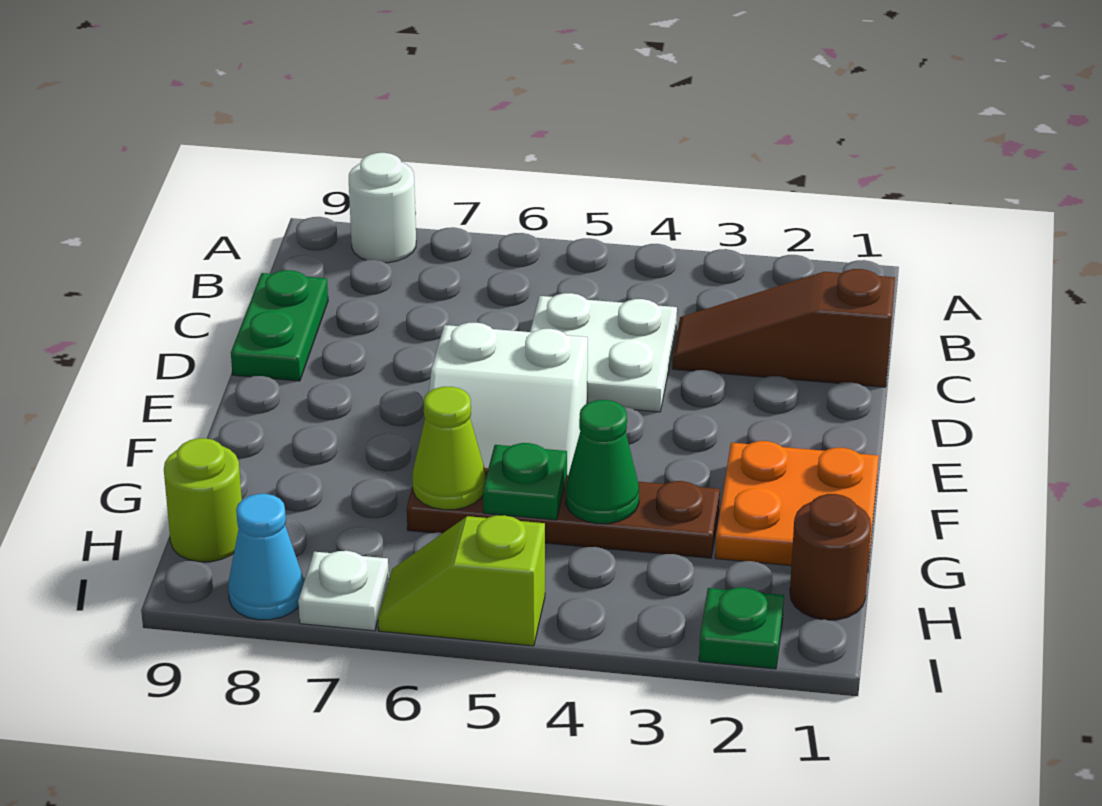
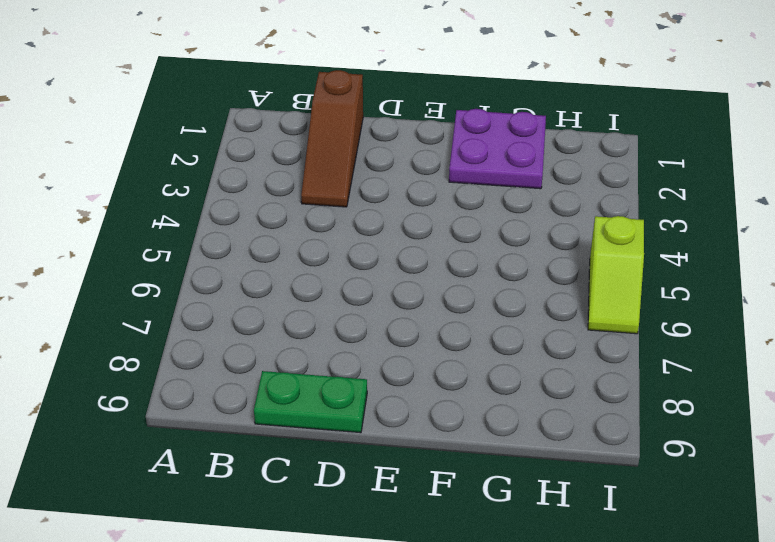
purple 2x2 plate [449,109,546,189] -> orange 2x2 plate [715,441,879,566]
none -> white 1x1 round brick [349,153,416,263]
none -> white 2x2 plate [530,293,677,412]
none -> white 2x2 slope [429,323,588,475]

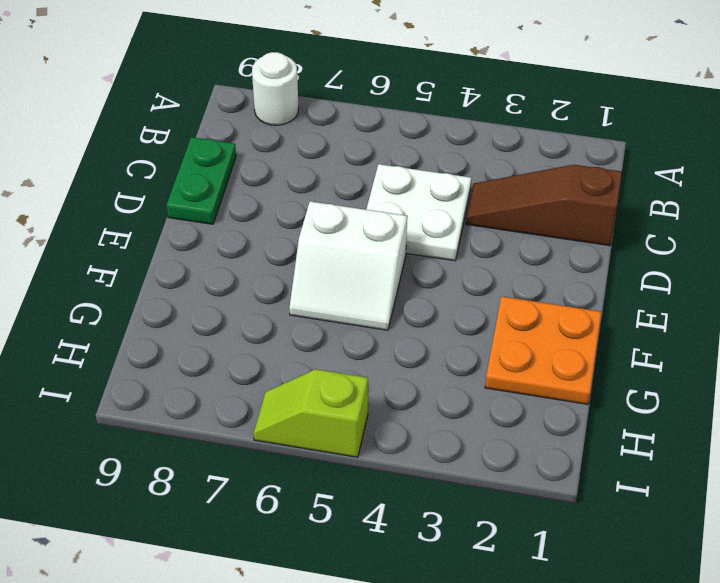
none -> brown 1x4 plate [407,468,720,558]
none -> brown 1x1 round brick [790,494,871,620]
none -> lime 1x1 round brick [164,438,242,562]

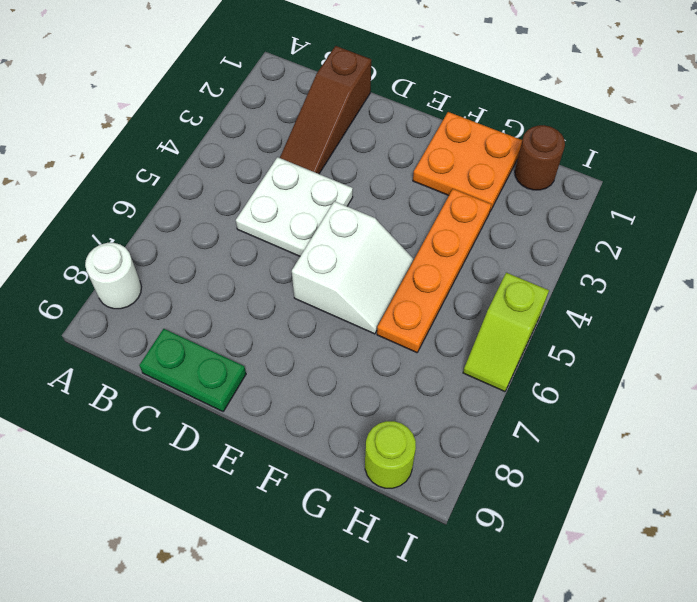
orange 1x4 plate [377,189,491,353] -> brown 1x4 plate [407,468,720,558]
none -> green 1x1 plate [699,587,784,669]
none -> white 1x1 plate [298,551,389,631]
none -> cyan 1x1 cone [228,494,304,620]

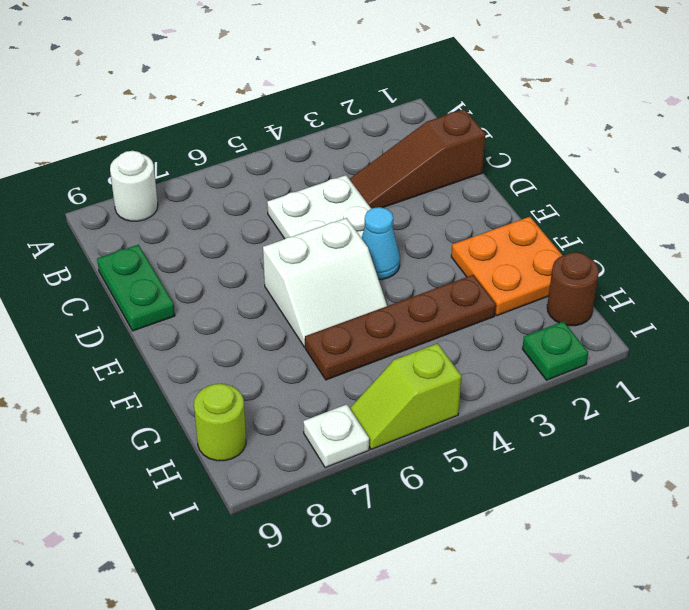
cyan 1x1 cone [362,207,400,279] -> cyan 1x1 cone moved to [228,494,304,620]
none -> green 1x1 cone [566,400,639,524]
none -> green 1x1 plate [483,443,567,520]
none -> lime 1x1 cone [412,387,485,510]

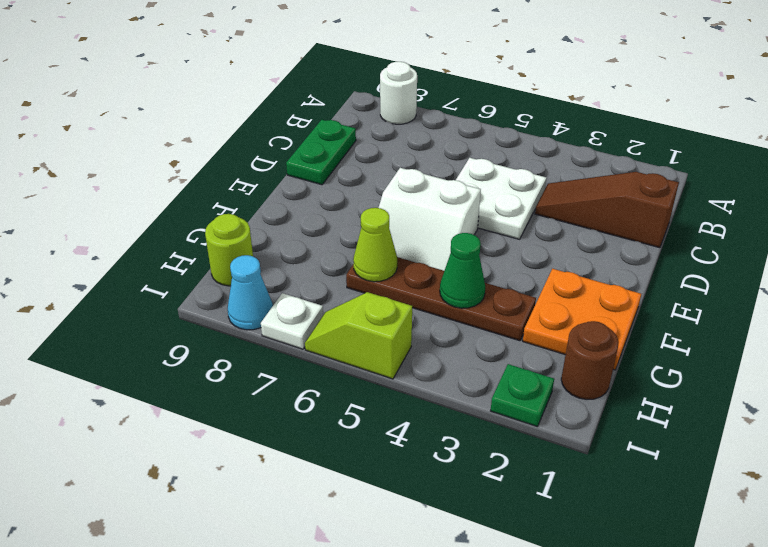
none -> green 1x1 plate [483,443,567,520]

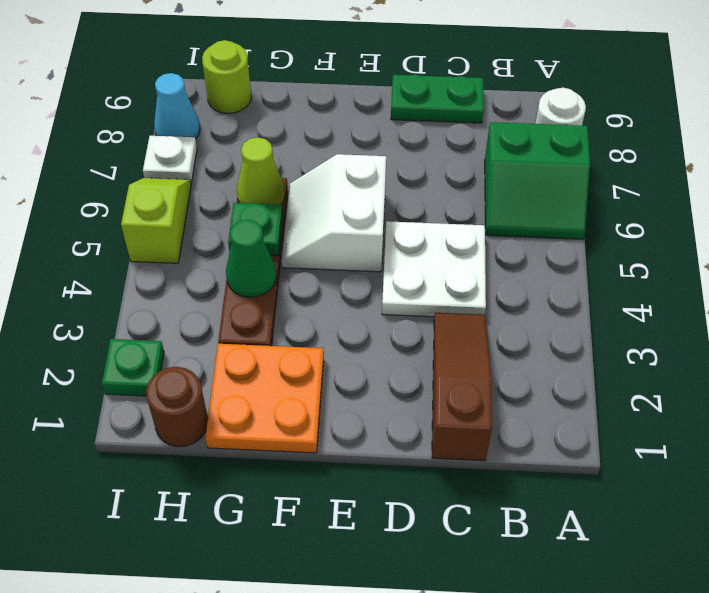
green 2x2 slope [485,122,590,239] -> none

